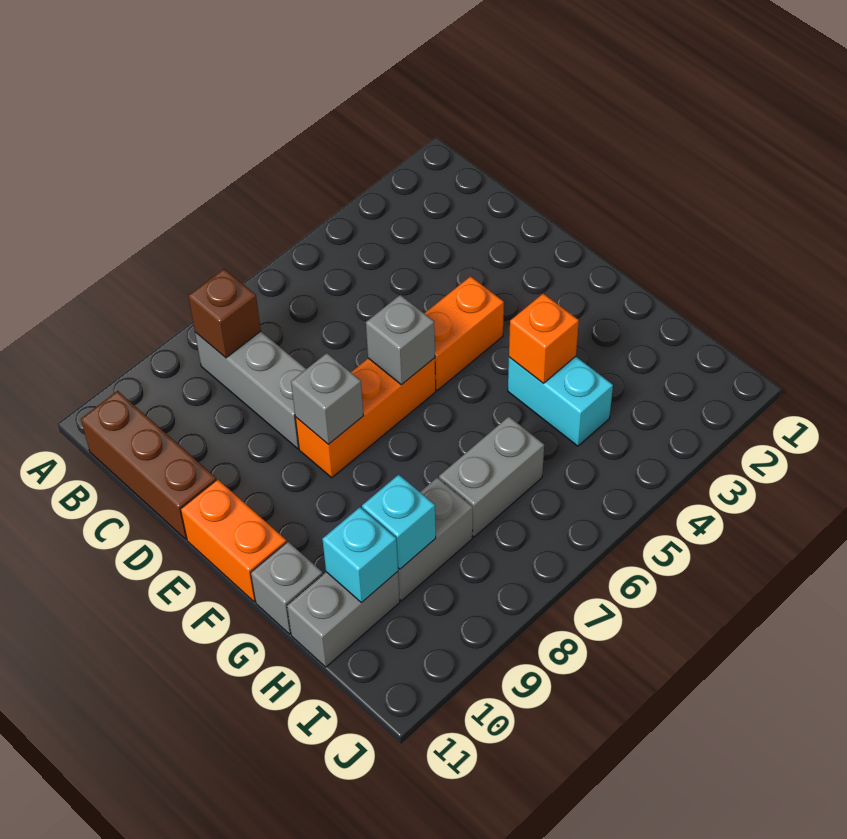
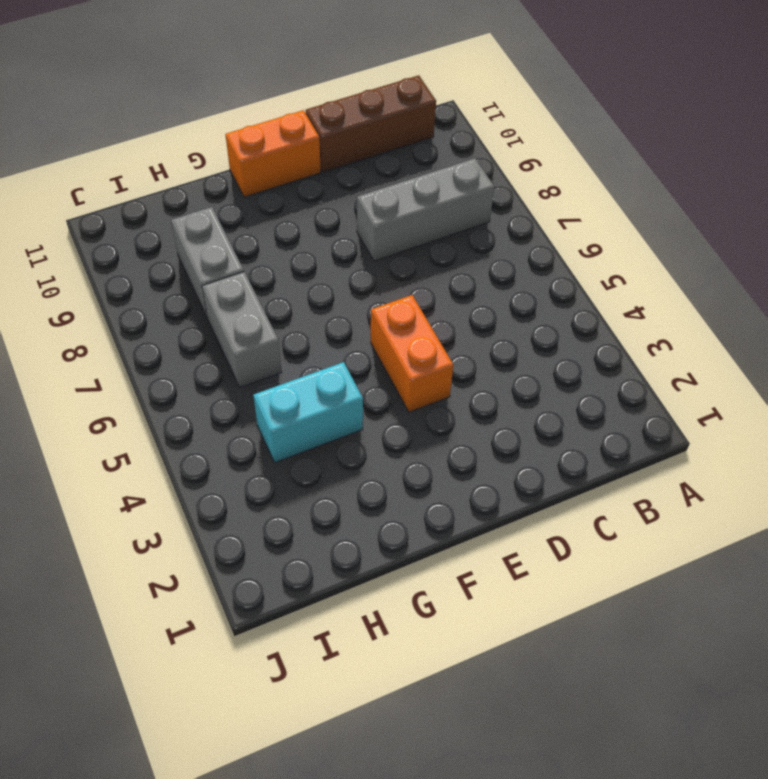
none -> orange 1x3 brick [295,358,436,478]
none -> grey 1x1 brick [251,542,323,634]
none -> grey 1x2 brick [287,572,400,667]

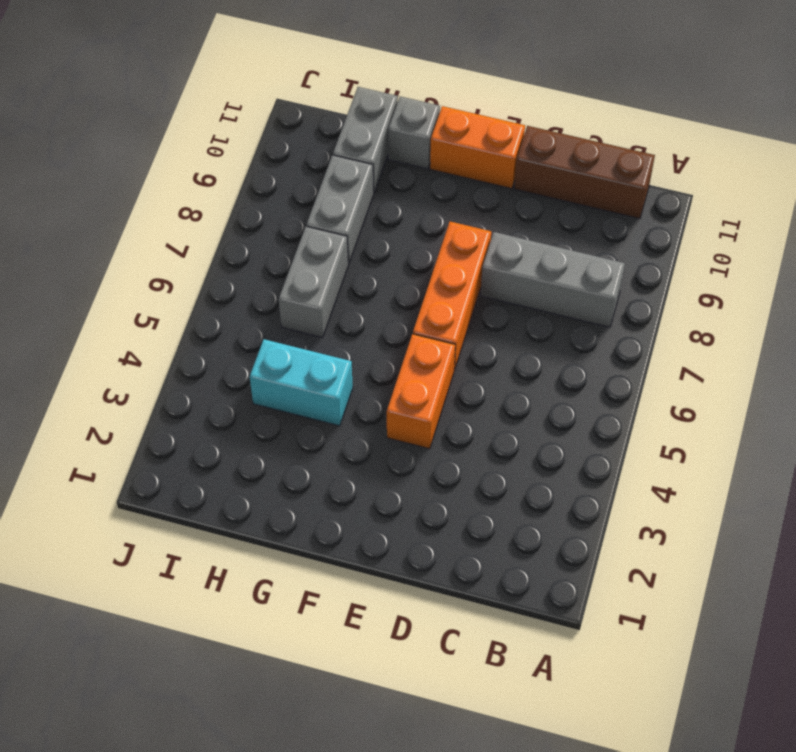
none -> brown 1x1 brick [188,269,261,358]
none -> grey 1x1 brick [366,295,435,385]
none -> grey 1x1 brick [291,353,363,444]

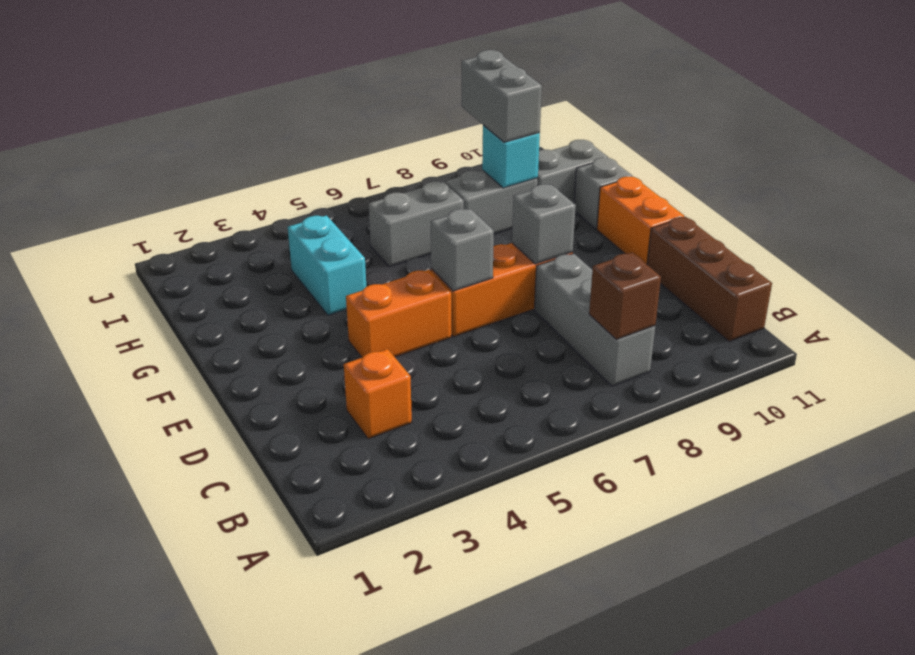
orange 1x1 brick [344,349,412,439] -> orange 1x1 brick moved to [509,294,579,383]
grey 1x2 brick [462,50,542,142] -> none
none -> cyan 1x1 brick [322,507,398,603]

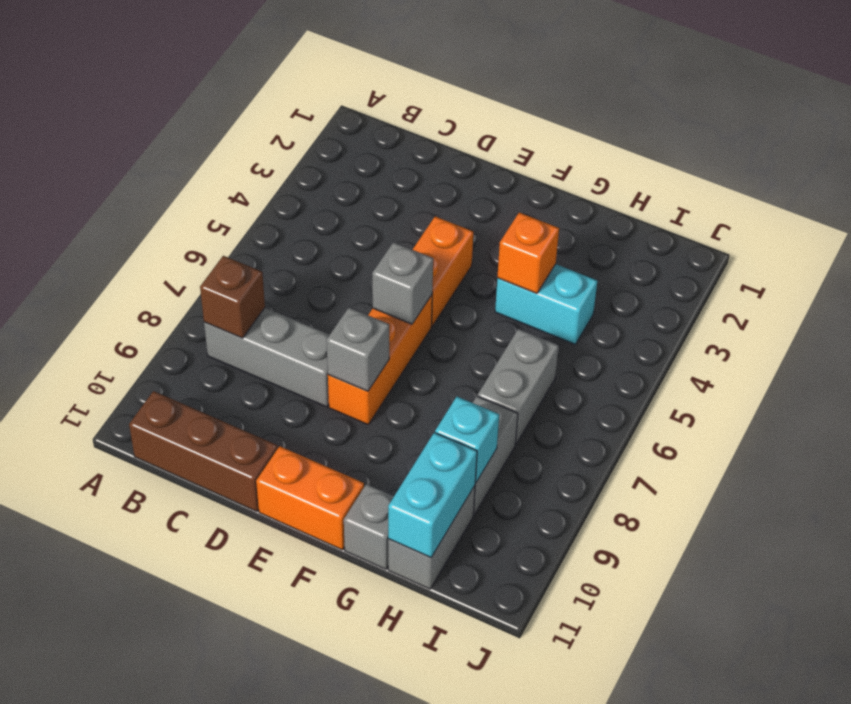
cyan 1x2 brick [388,433,477,558] -> cyan 1x1 brick [322,507,398,603]

